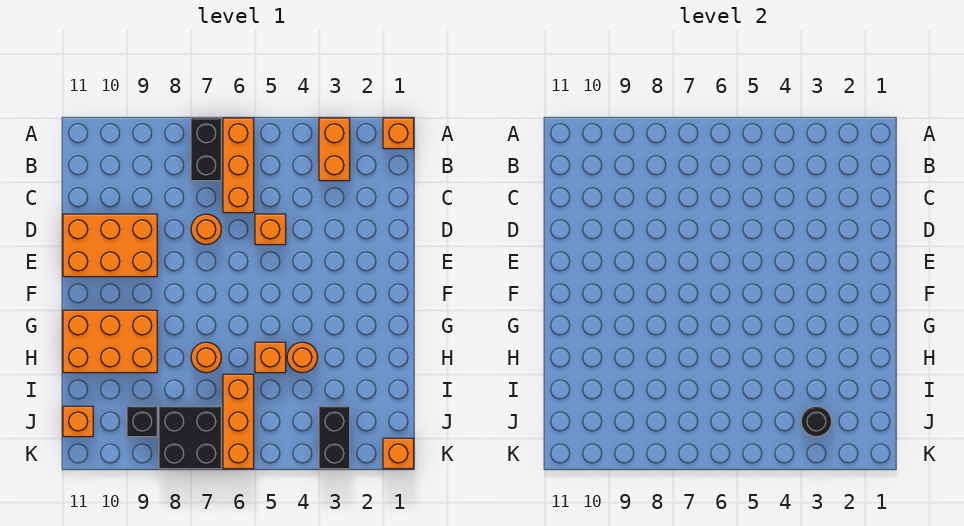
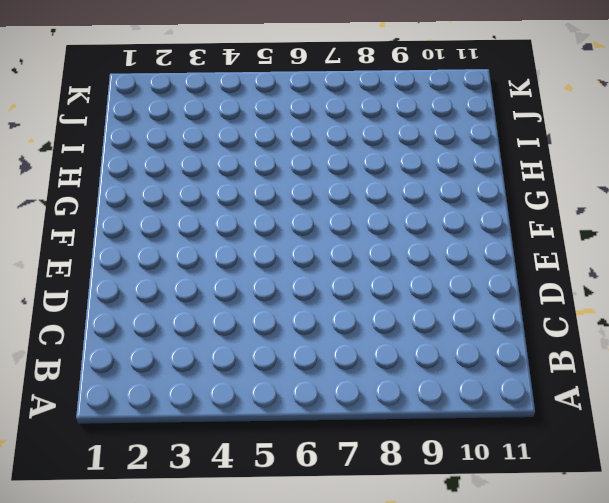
none -> orange 1x1 brick [383,118,414,149]
none -> orange 1x2 brick [319,118,350,181]
none -> orange 1x3 brick [223,118,254,213]

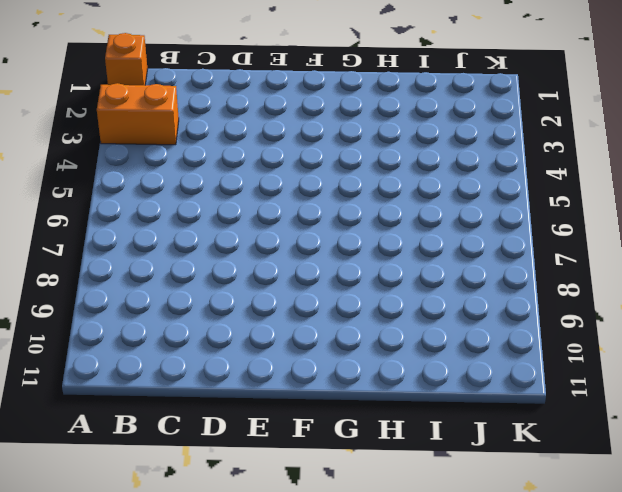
none -> orange 1x3 brick [223,118,254,213]
none -> black 1x2 brick [191,118,221,181]
none -> orange 1x1 brick [255,214,286,245]

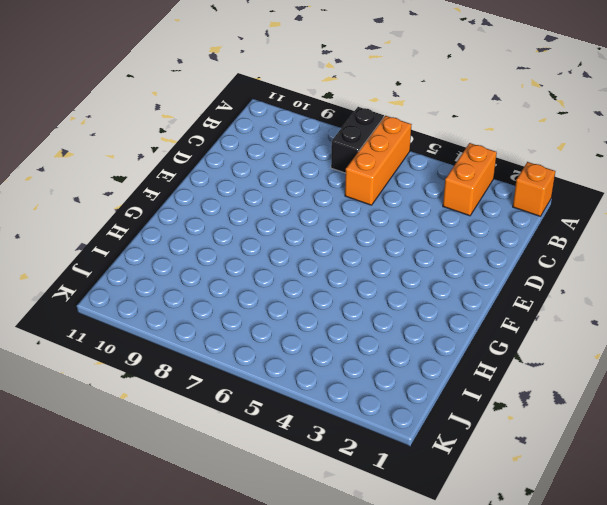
none -> orange 1x1 brick [255,214,286,245]
none -> orange 1x1 round brick [191,214,221,245]
none -> orange 2x3 brick [63,214,157,277]

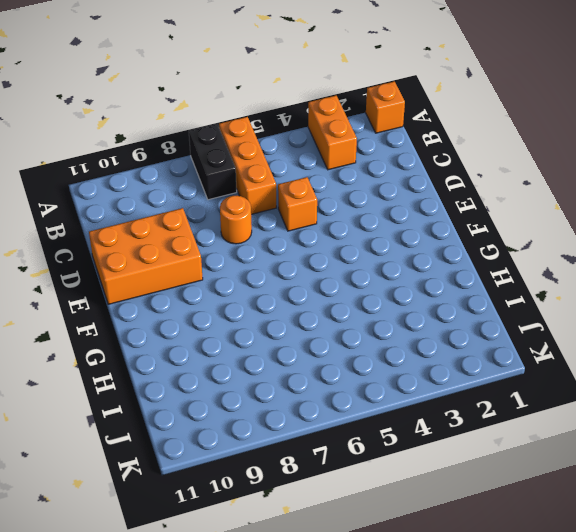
none -> orange 2x3 brick [63,310,157,373]
none -> orange 1x1 round brick [287,342,318,373]
none -> orange 1x1 brick [255,342,286,373]

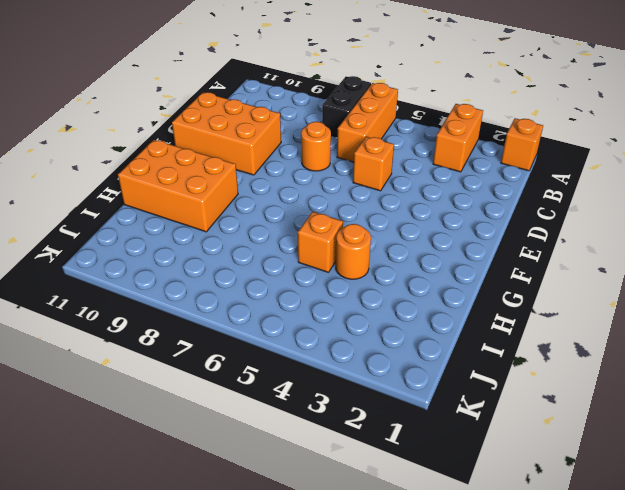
none -> orange 1x1 round brick [191,342,221,373]
none -> orange 1x3 brick [223,374,254,469]
none -> black 1x2 brick [319,406,350,469]

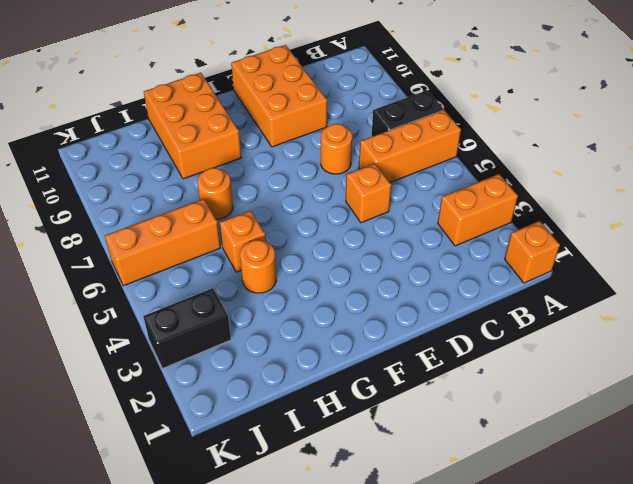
none -> black 2x2 brick [159,406,221,469]
none -> black 1x1 brick [127,406,157,437]
none -> orange 1x1 brick [63,406,93,437]

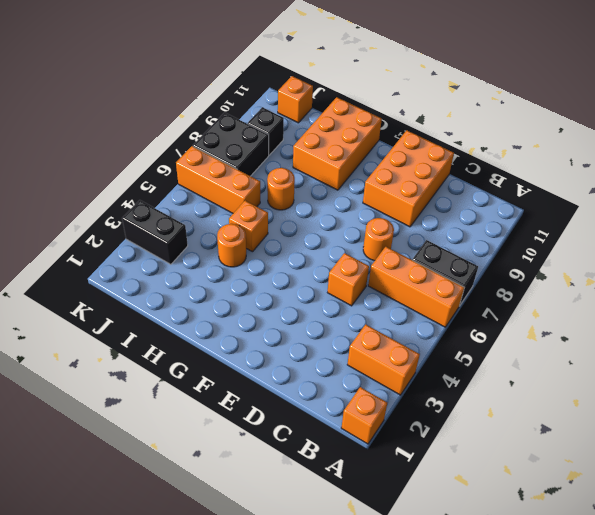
none -> orange 1x1 brick [383,438,414,469]
none -> black 1x1 round brick [801,406,832,437]

